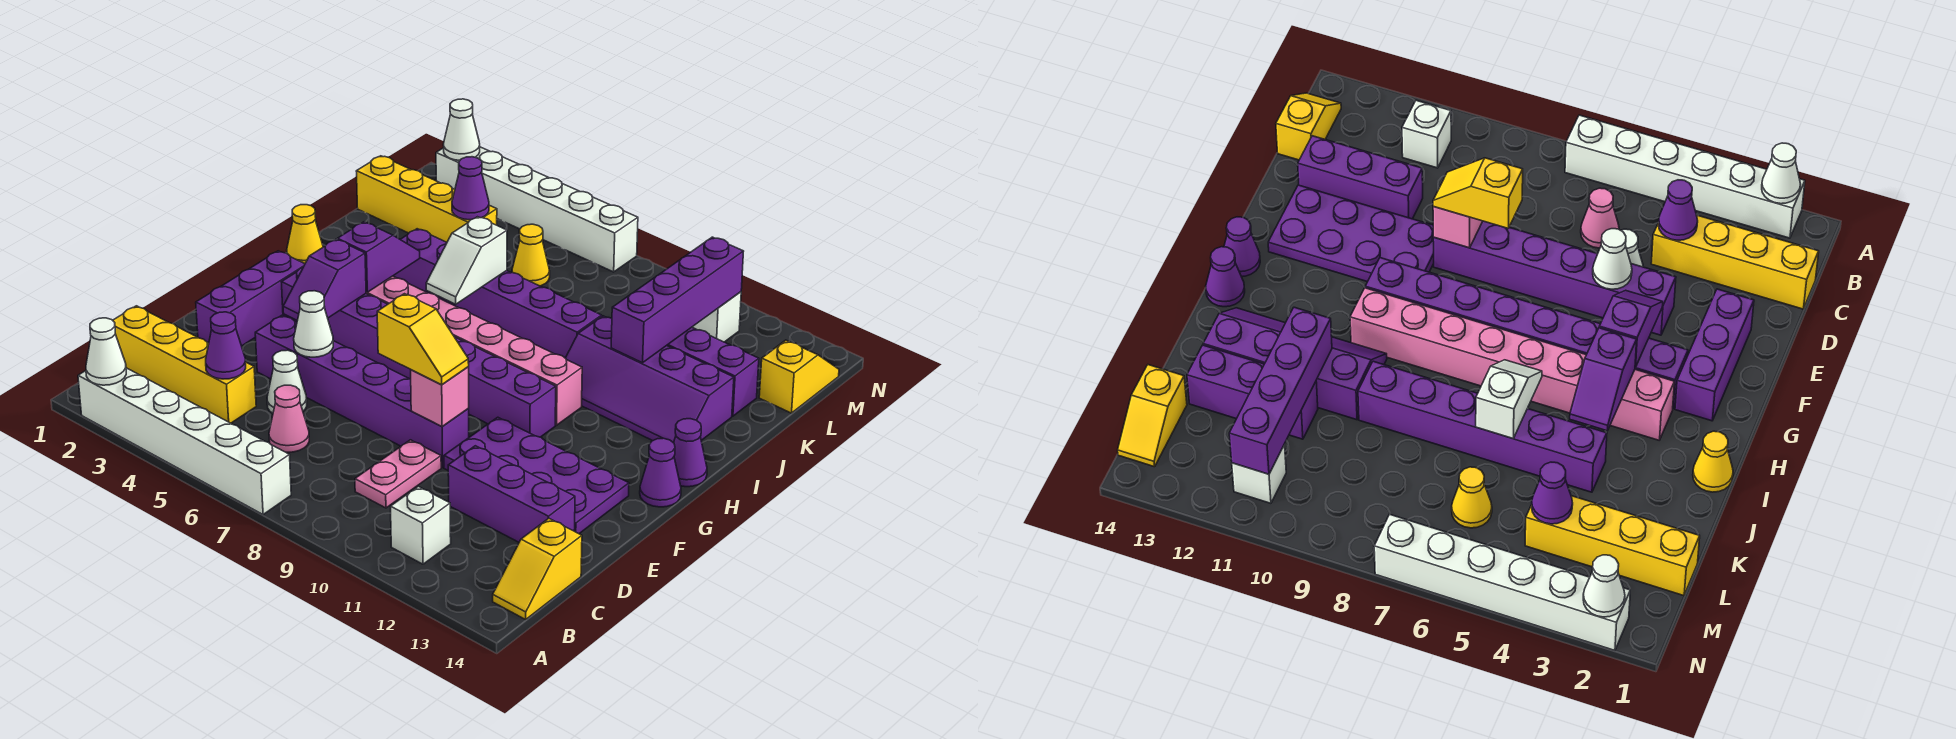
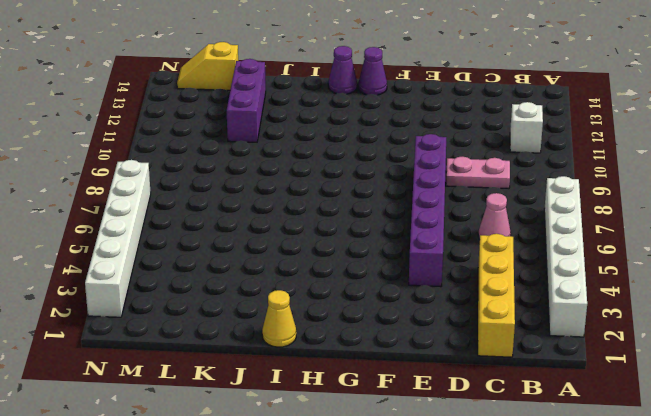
none -> yellow 1x2 slope [493,518,582,619]
none -> white 1x1 cone [267,350,307,413]
none -> purple 1x3 brick [448,446,575,542]
none -> purple 1x3 brick [196,251,305,346]

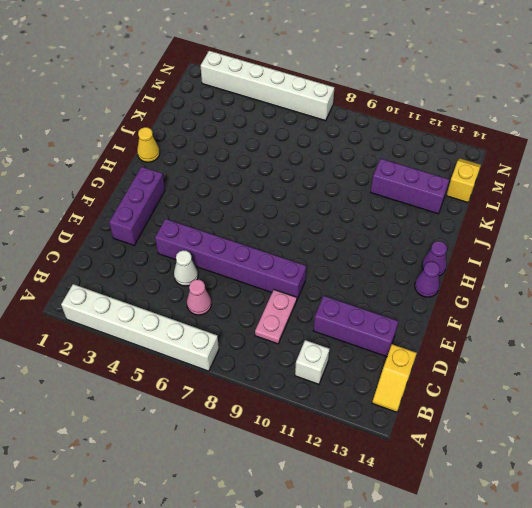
none -> yellow 1x4 brick [113,306,256,423]
none -> purple 2x4 plate [444,417,629,534]
none -> purple 1x8 brick [282,268,556,437]
none -> pink 1x8 brick [366,276,582,425]

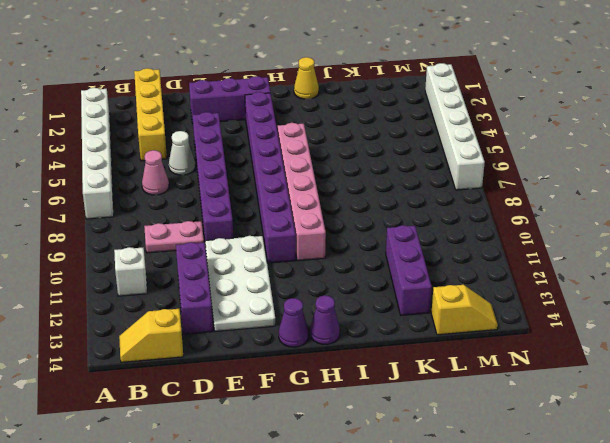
white 2x4 plate [205,236,275,331] -> purple 2x4 plate [444,417,629,534]
pink 1x6 brick [278,123,326,261] -> pink 1x8 brick [366,276,582,425]
none -> purple 2x4 slope [566,316,734,443]
none -> purple 1x6 brick [394,229,602,358]
none -> yellow 1x4 brick [356,156,497,242]
none -> yellow 1x1 cone [512,224,550,286]

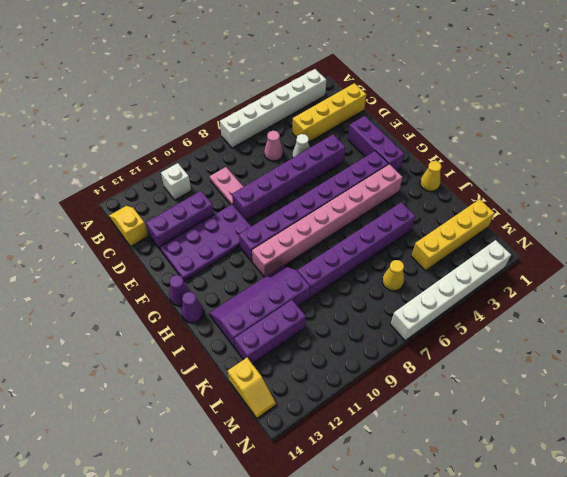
none -> white 1x1 brick [692,292,741,342]
none -> white 1x1 cone [86,318,126,385]
none -> purple 1x1 cone [206,312,246,379]
none -> white 1x1 cone [294,291,333,357]

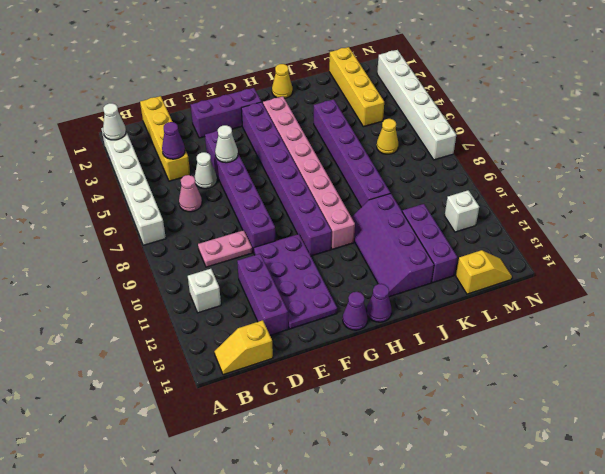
none -> pink 1x1 brick [411,367,469,427]
none -> purple 1x2 slope [283,239,366,321]
none -> purple 1x2 slope [337,222,420,292]
none -> white 1x2 slope [426,217,507,304]

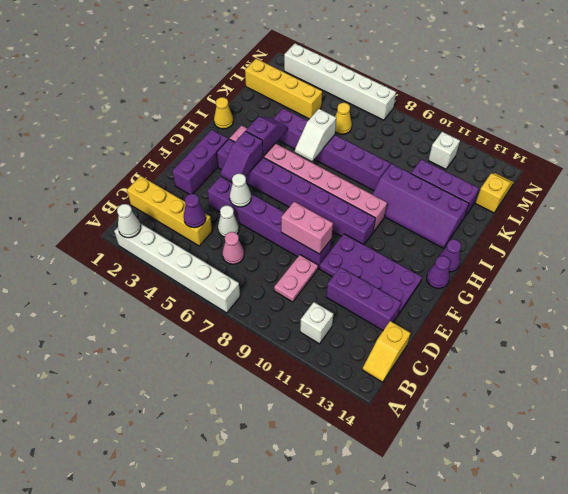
pink 1x2 brick [281,202,333,254] -> pink 1x1 brick [411,367,469,427]
none -> purple 1x4 brick [611,237,744,363]
none -> purple 1x1 cone [452,157,489,220]
none -> white 1x1 cone [443,99,480,160]
none -> yellow 1x2 slope [377,294,469,385]

